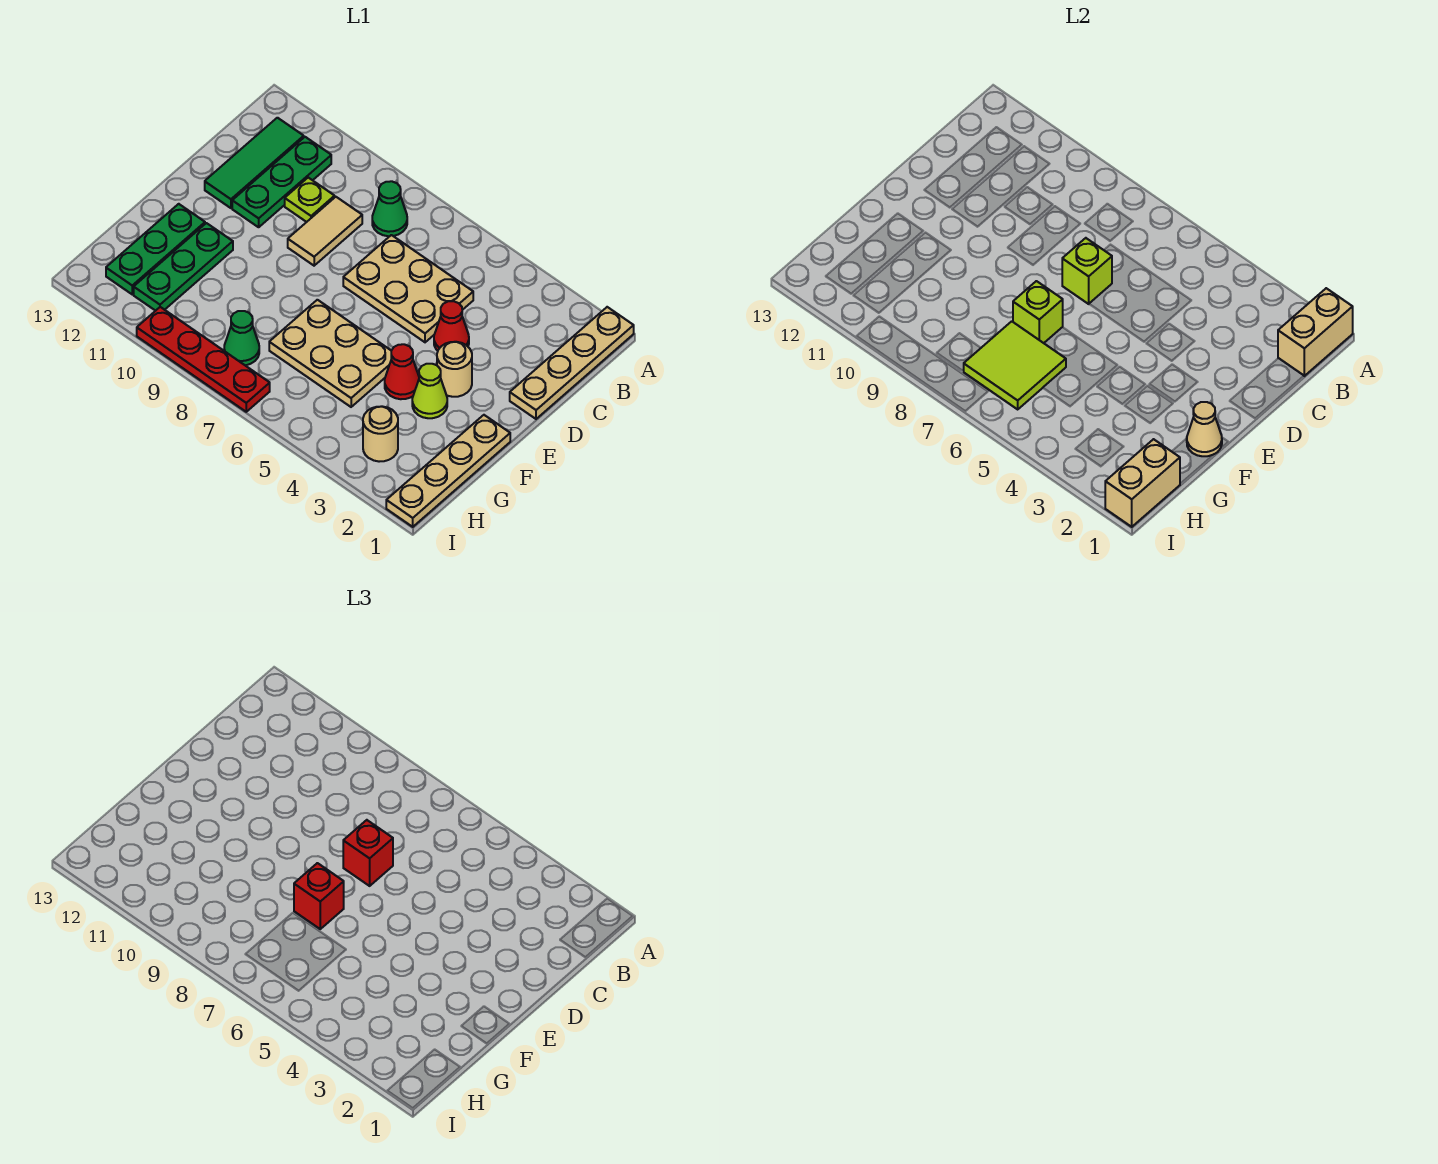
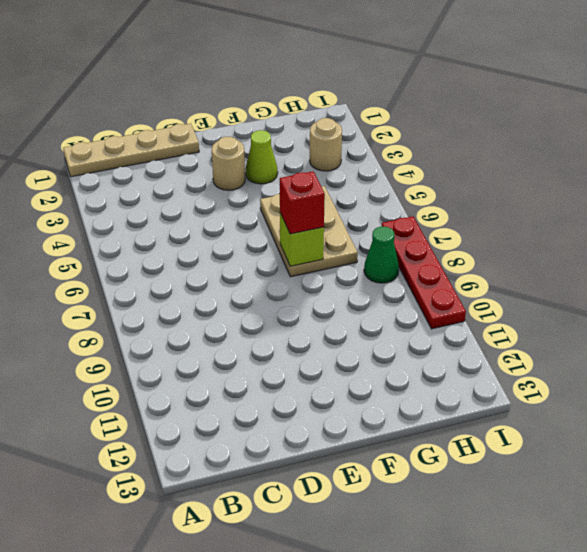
none -> green 1x1 cone [372,181,407,236]
none -> green 1x3 plate [232,137,331,227]
none -> green 1x3 tile [205,118,304,208]

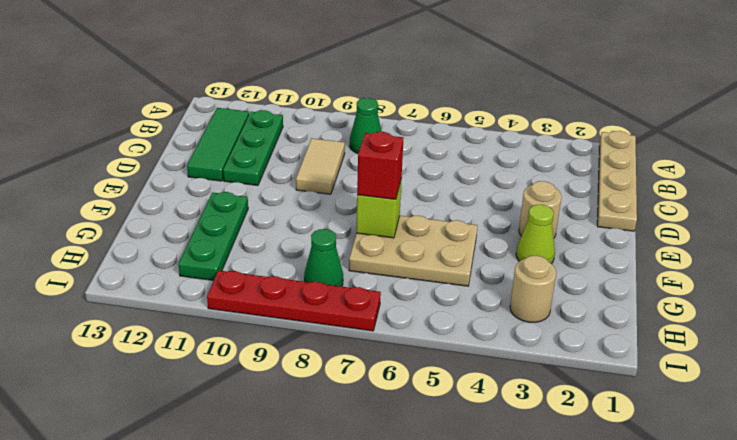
none -> tan 2x3 plate [343,235,473,342]
none -> lime 1x1 plate [285,178,335,222]
none -> red 1x1 cone [434,301,469,351]

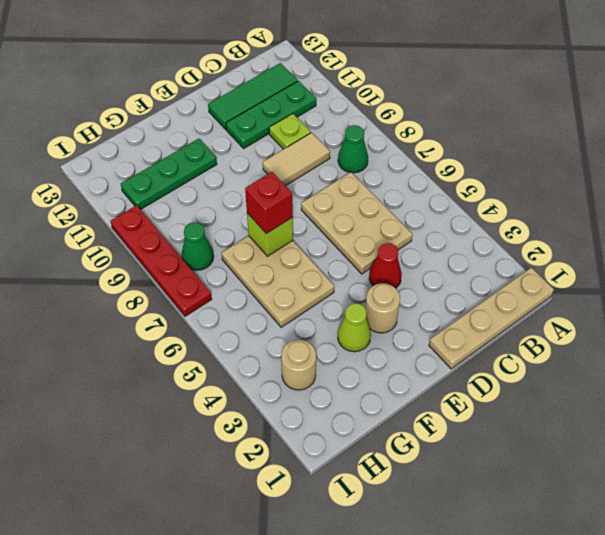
none -> tan 1x4 plate [386,415,510,527]
none -> red 1x1 cone [385,344,419,399]
none -> green 1x3 plate [106,204,205,294]

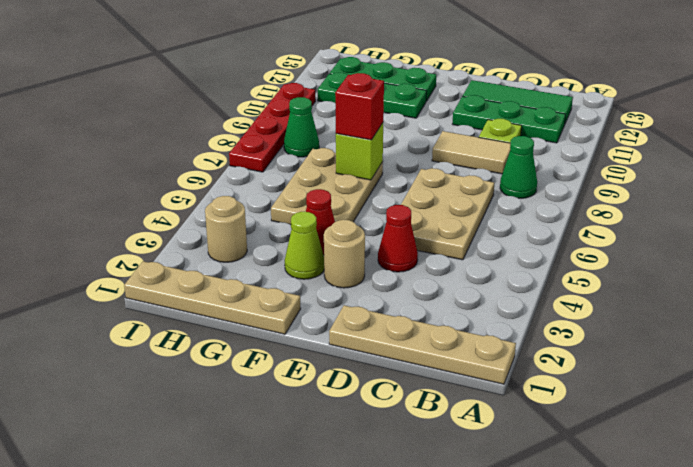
none -> tan 1x2 brick [1278,288,1353,376]
none -> lime 1x1 brick [1062,238,1112,304]
none -> tan 1x1 cone [1187,402,1222,456]

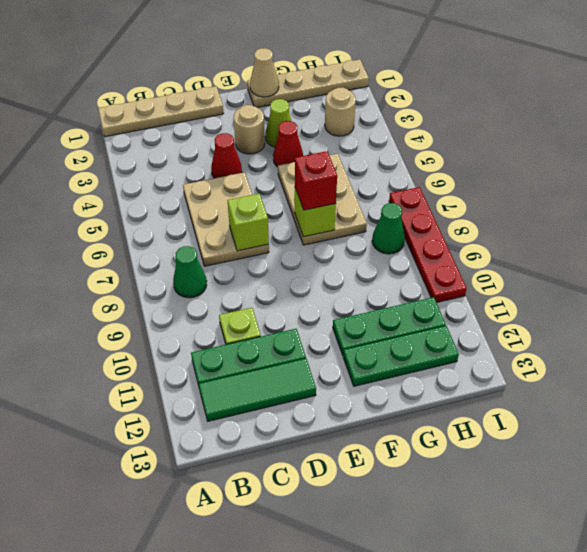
none -> tan 1x2 tile [288,197,362,266]
none -> tan 1x2 brick [1278,288,1353,376]
none -> lime 2x2 tile [963,321,1066,409]

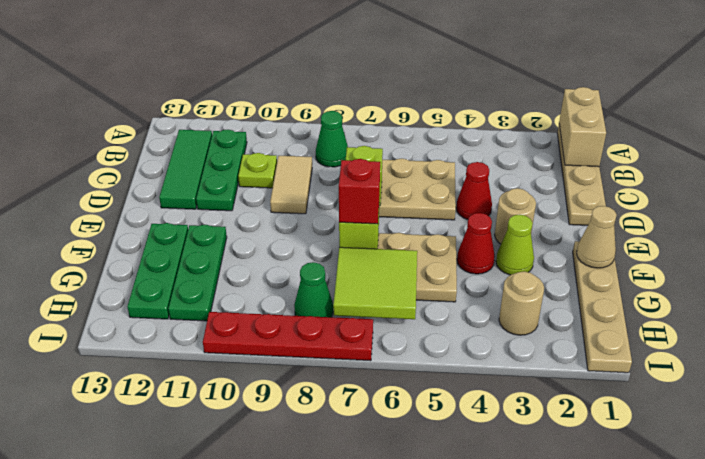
none -> tan 1x2 brick [1105,439,1180,527]
none -> red 1x1 brick [343,820,393,886]

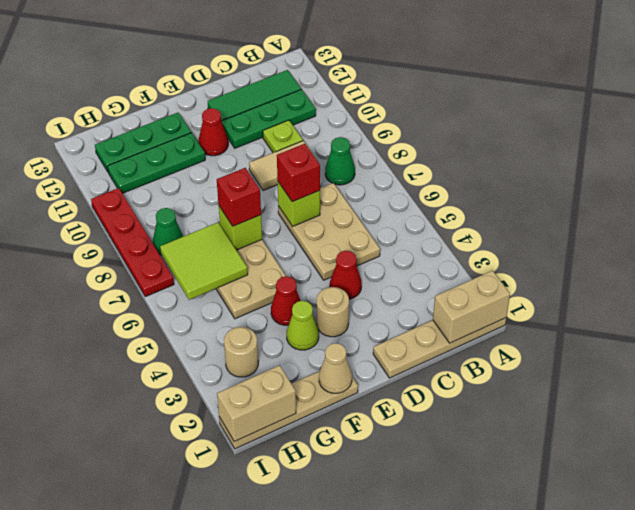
red 1x1 cone [199,108,228,156] -> none

